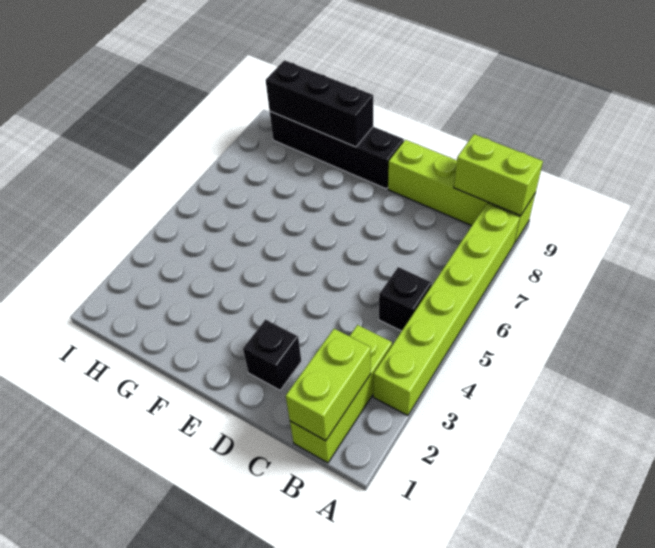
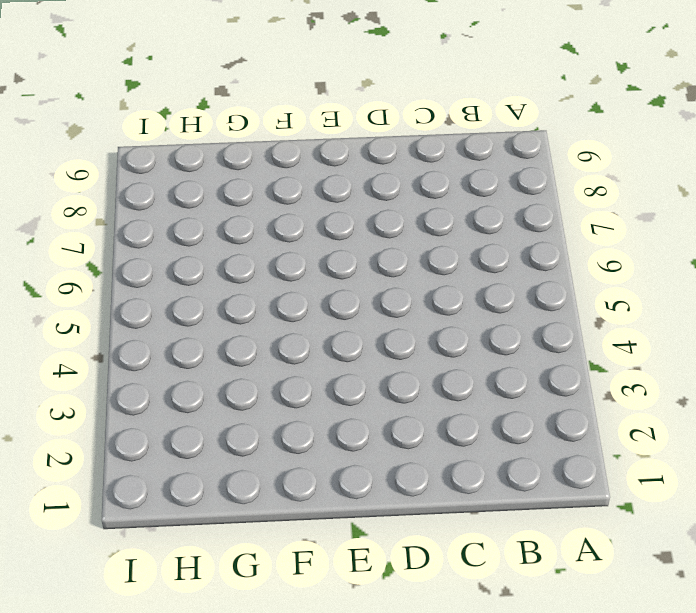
none -> lime 1x6 brick [373,204,520,416]
none -> lime 1x4 brick [388,140,535,244]

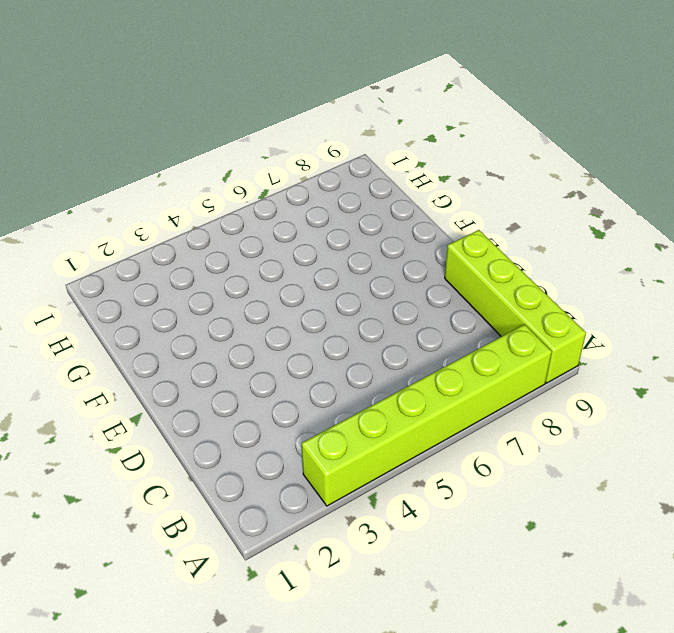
none -> lime 1x3 brick [290,325,392,463]
none -> black 1x1 brick [379,267,432,331]

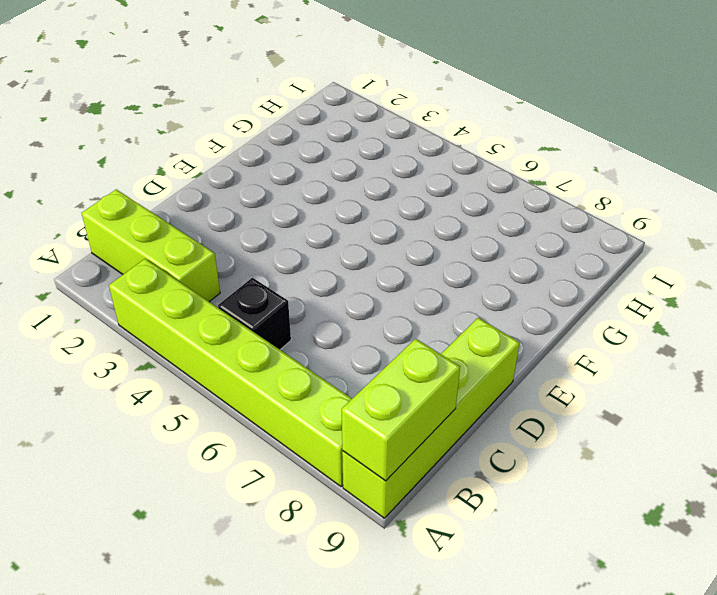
none -> black 1x1 brick [243,320,301,390]
none -> black 1x4 brick [270,112,404,189]

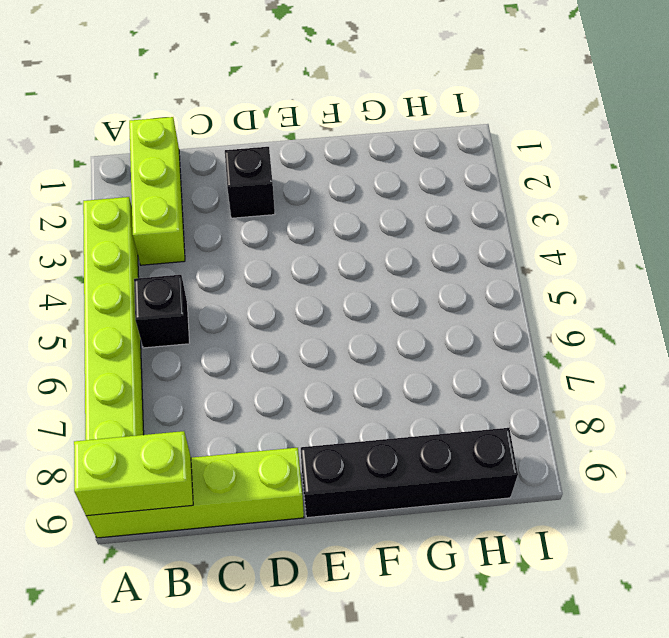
none -> lime 1x2 brick [286,329,371,441]
none -> black 1x3 brick [266,60,373,147]

